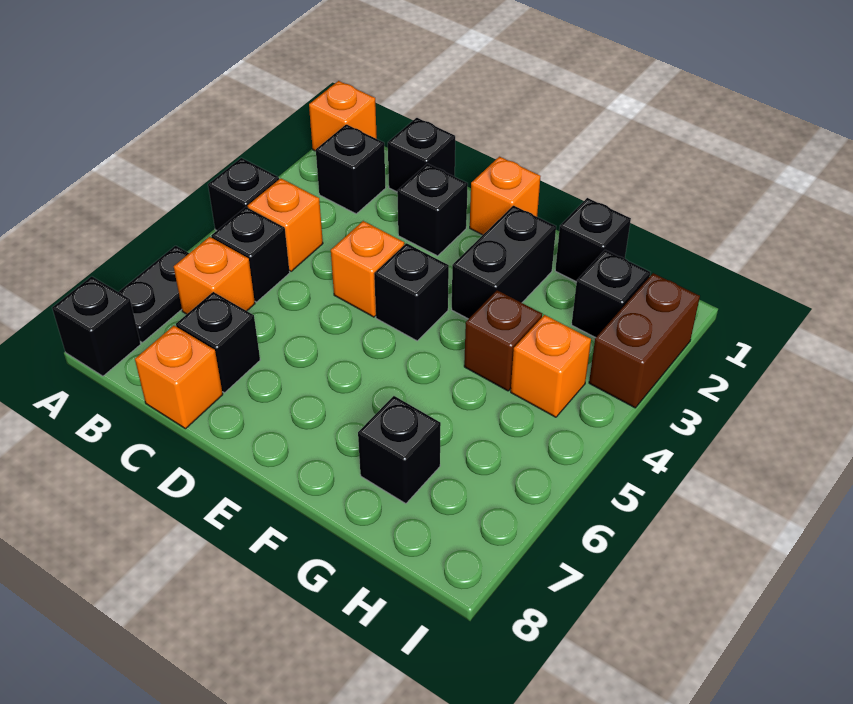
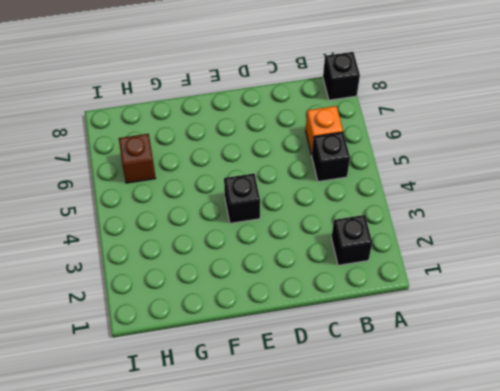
brown 1x1 brick [119,134,156,183] -> brown 1x1 brick moved to [464,290,542,391]
none -> orange 1x1 brick [309,81,377,151]
none -> black 1x1 brick [208,158,279,231]
none -> black 1x2 plate [119,246,189,343]

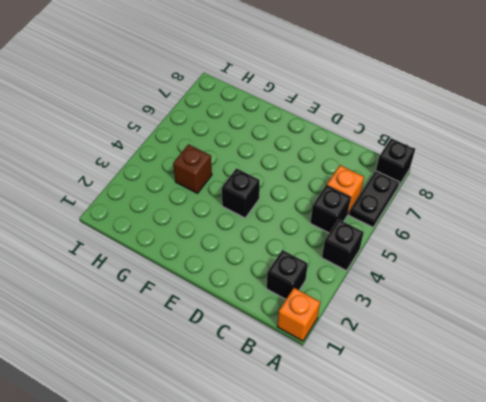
none -> orange 1x1 brick [248,178,323,271]
none -> black 1x1 brick [388,118,455,192]
none -> black 1x1 brick [176,292,260,393]

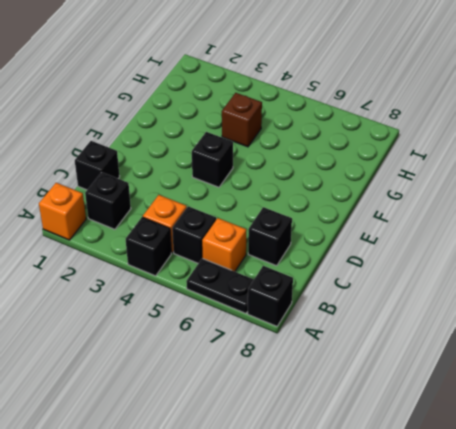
none -> orange 1x1 brick [135,326,223,429]
none -> black 1x1 brick [397,164,468,256]
none -> orange 1x1 brick [331,221,404,317]

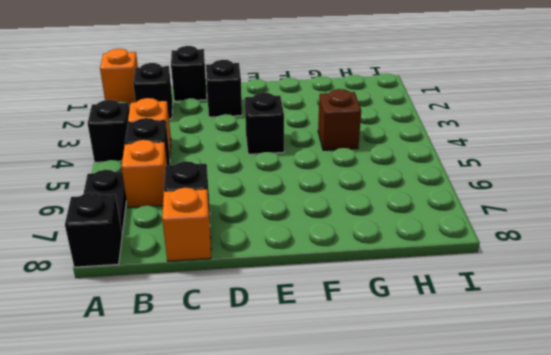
none -> orange 1x1 brick [331,221,404,317]
none -> orange 1x1 brick [470,157,541,235]
none -> black 1x2 brick [452,206,556,319]

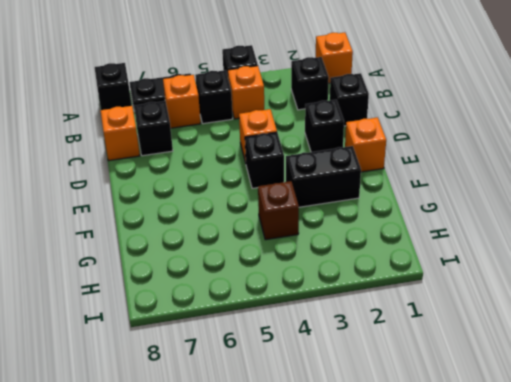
none -> black 1x1 brick [555,198,631,282]
none -> black 1x1 brick [358,396,441,504]
none -> black 1x1 brick [572,250,650,338]

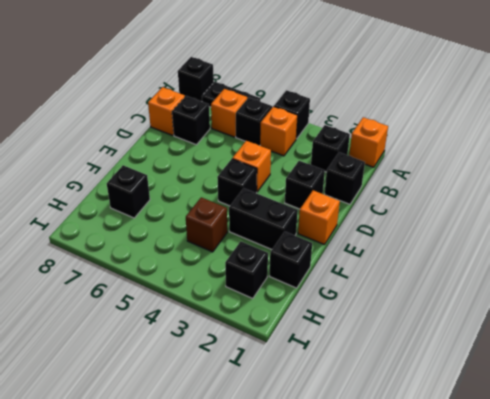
none -> orange 1x1 brick [511,315,591,417]
none -> brown 1x2 brick [589,273,700,408]

